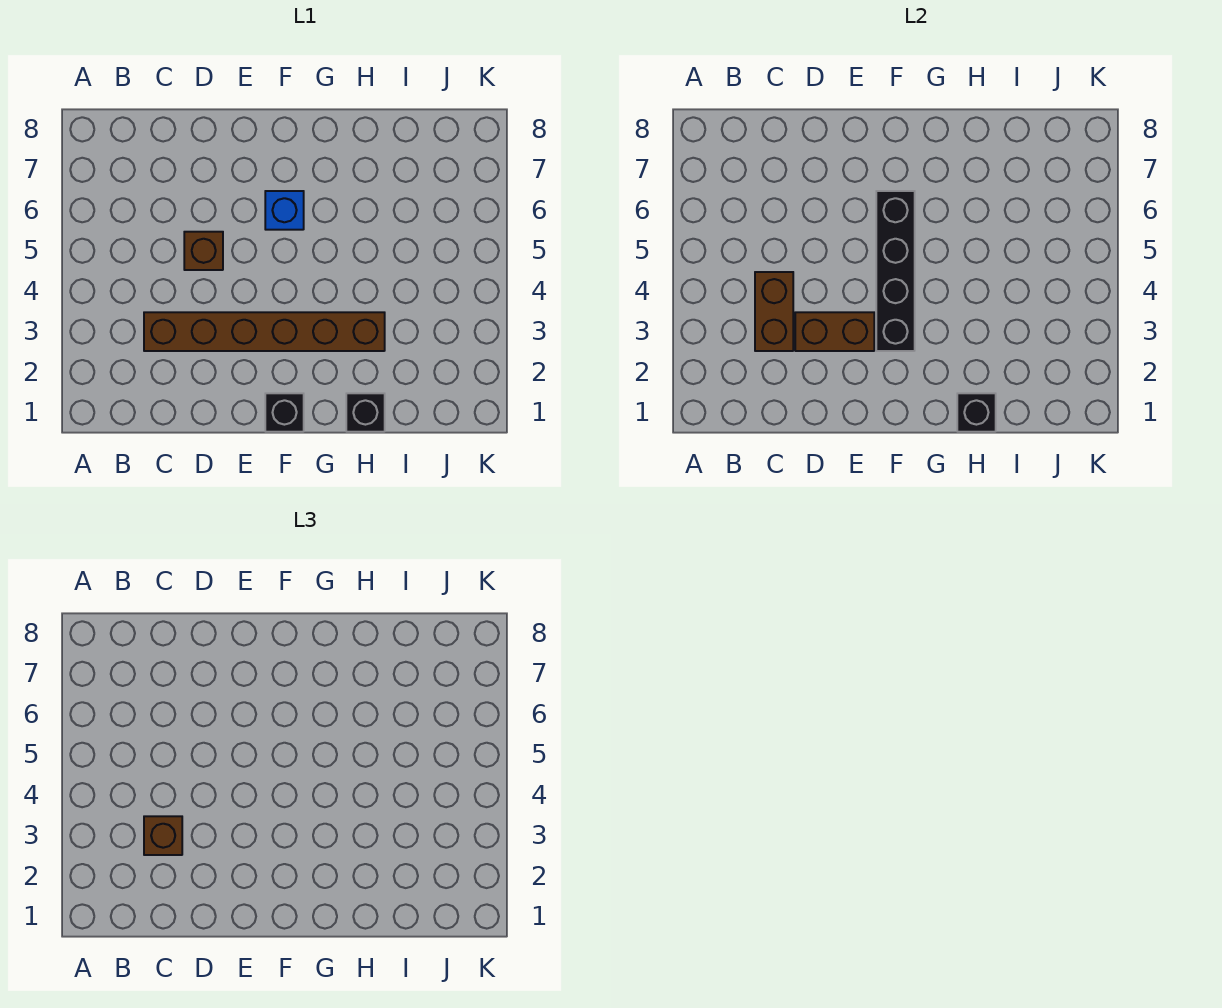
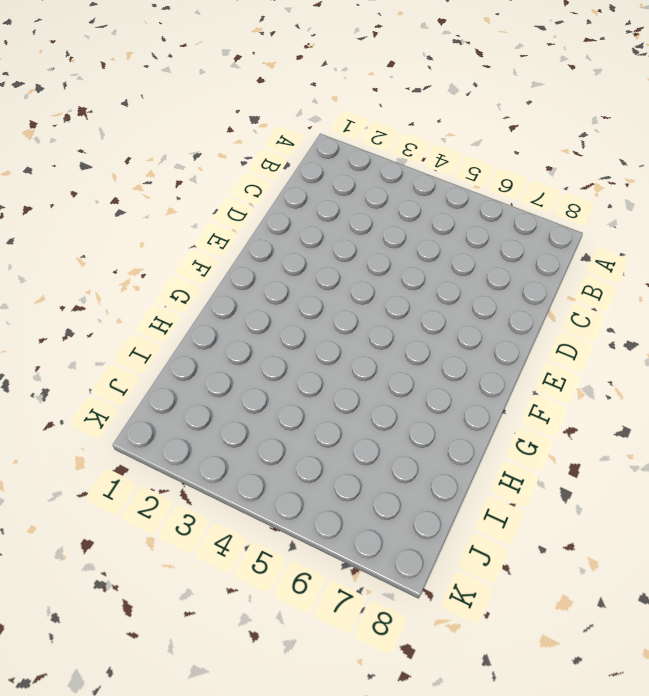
none -> brown 1x6 brick [144,312,385,351]
none -> brown 1x1 brick [184,232,223,270]

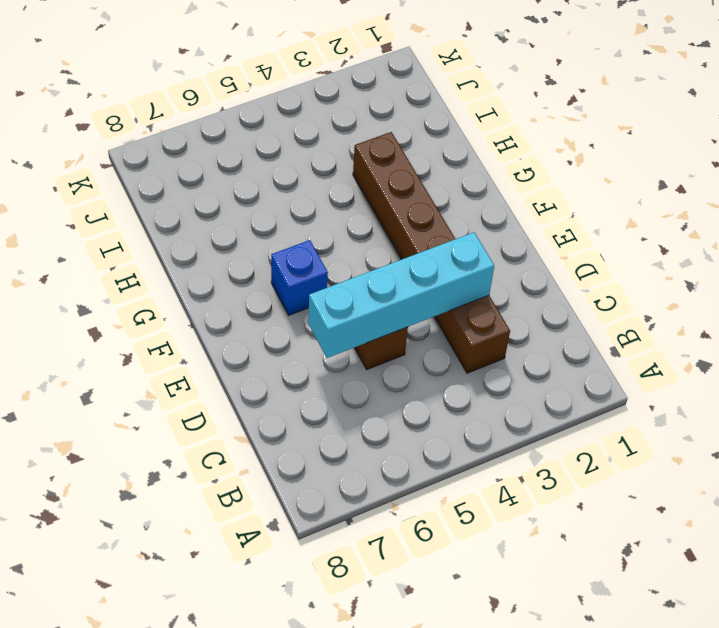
cyan 1x4 brick [308,232,494,358] -> brown 1x2 brick [795,312,874,351]
none -> black 1x1 brick [265,393,304,432]
none -> black 1x1 brick [346,393,385,432]

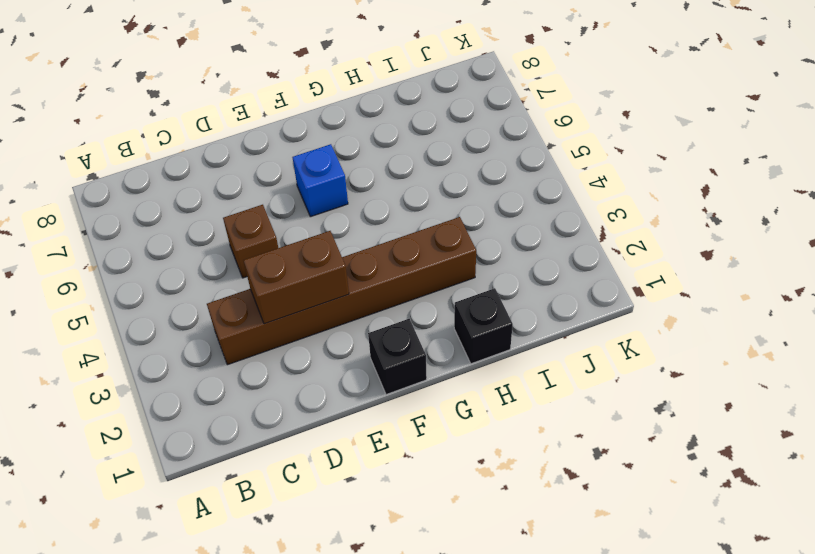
none -> brown 1x2 brick [755,272,793,351]
none -> black 1x4 brick [876,191,915,351]

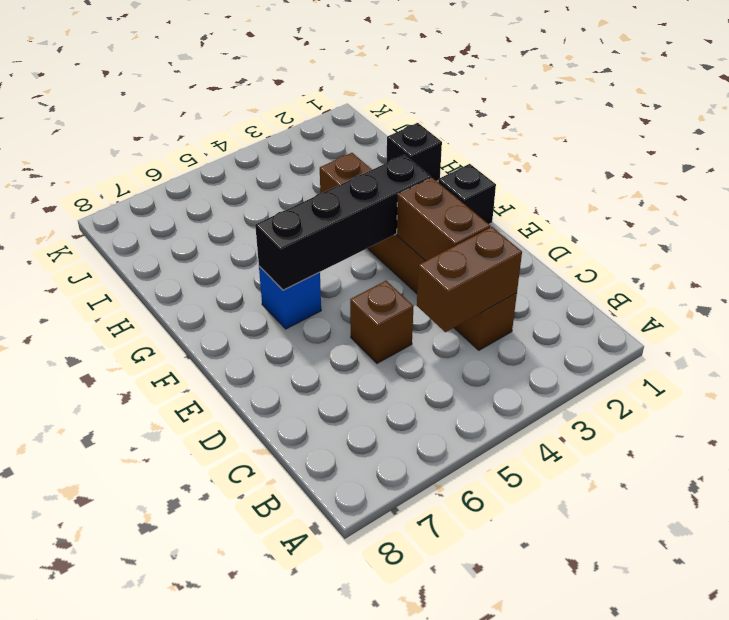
none -> black 1x1 brick [957,393,996,432]
none -> brown 1x1 brick [144,816,182,855]

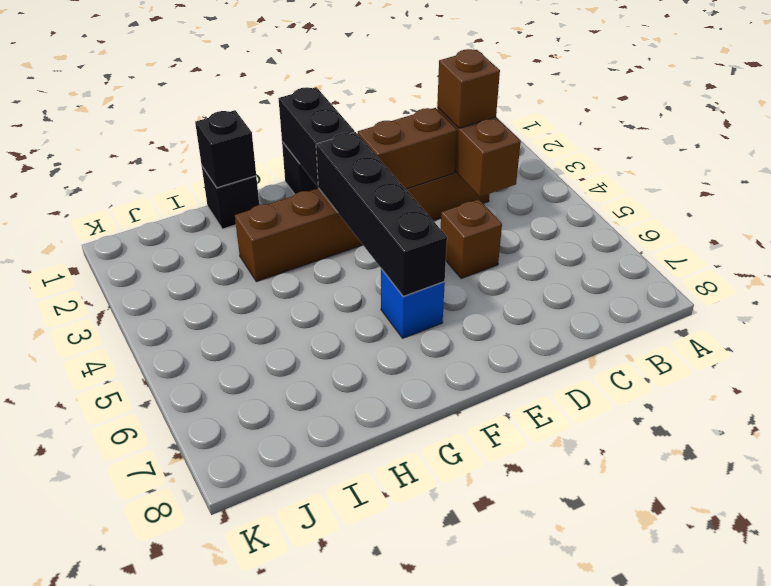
black 1x2 brick [278,87,355,186] -> none

